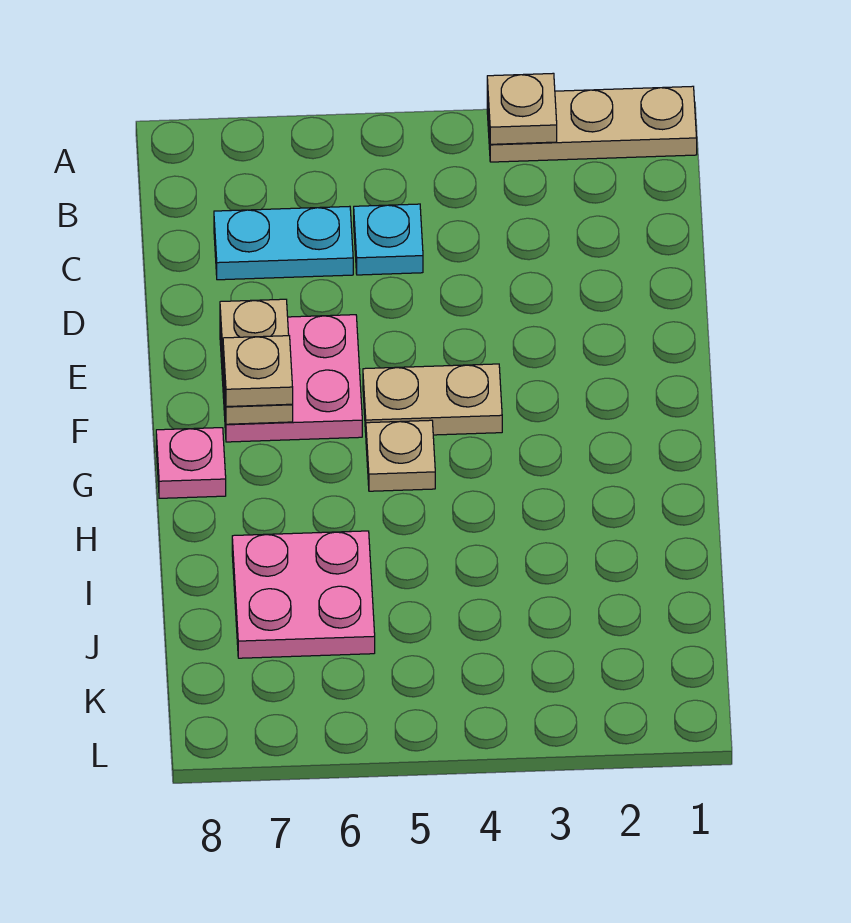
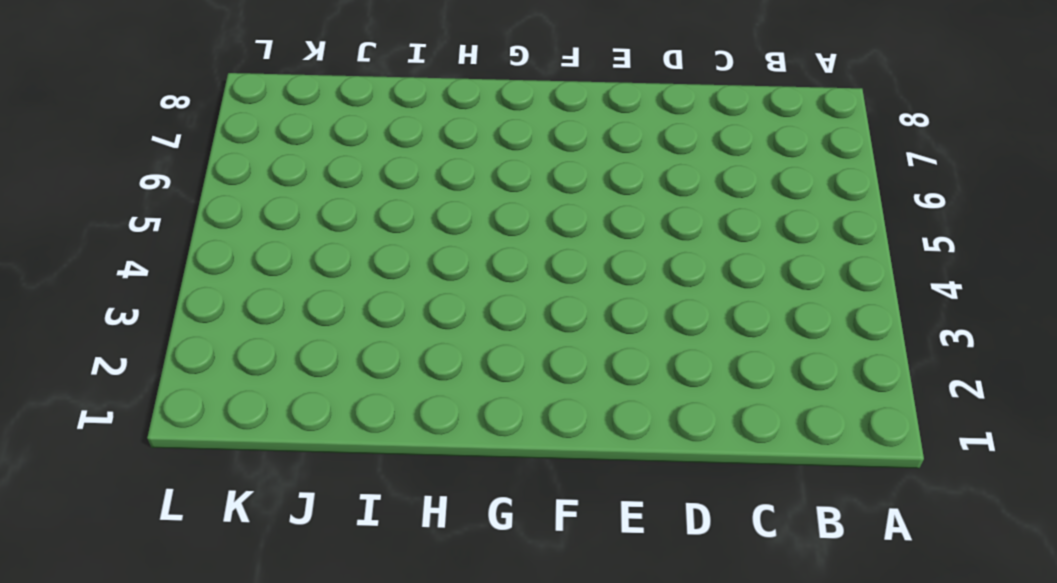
none -> tan 1x3 plate [487,86,697,162]
none -> cyan 1x1 plate [354,204,423,275]

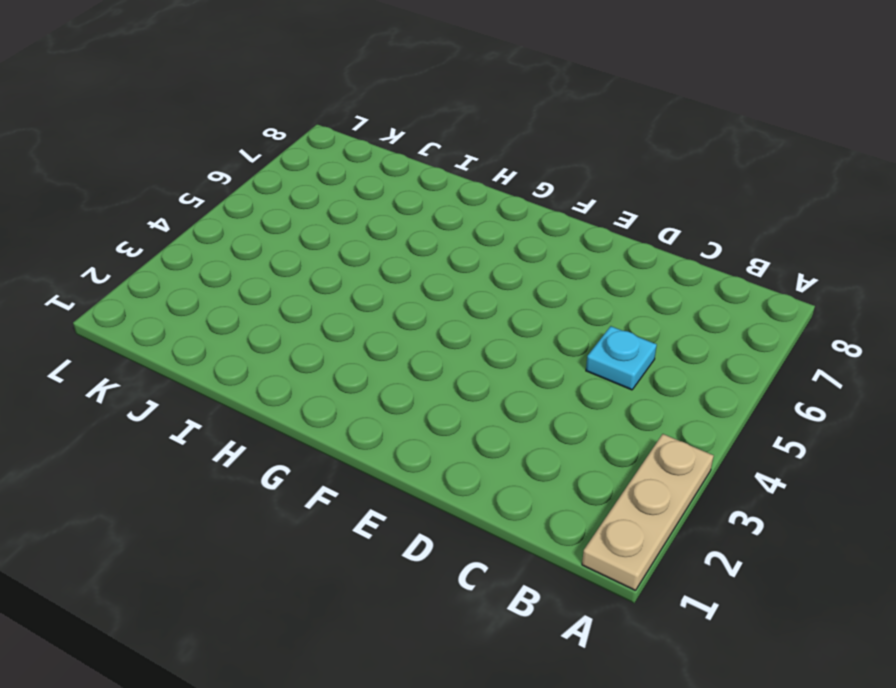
none -> cyan 1x2 plate [214,206,353,280]
none -> pink 2x2 plate [220,315,362,442]

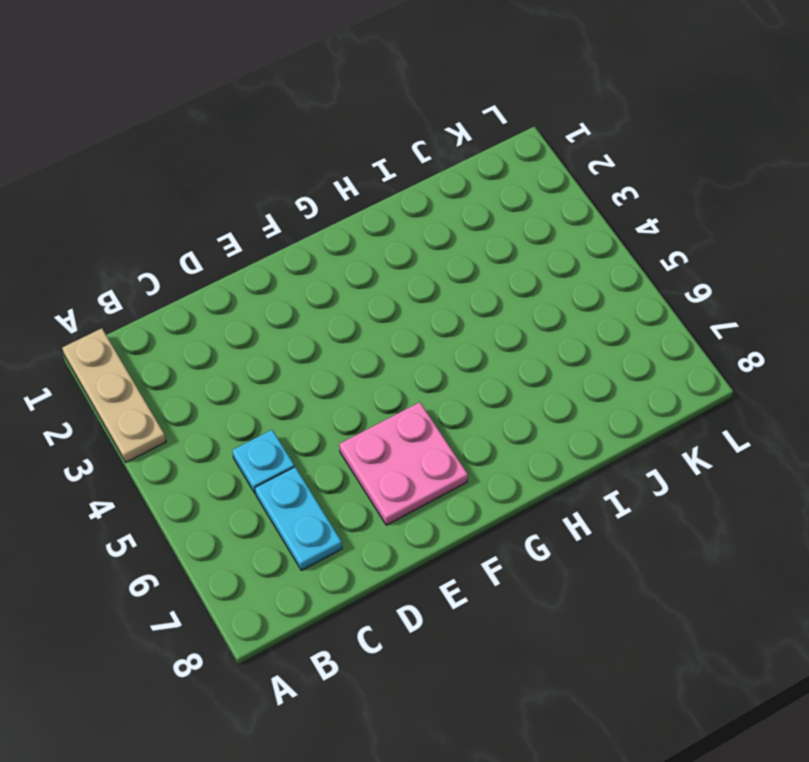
none -> tan 1x2 plate [363,364,502,435]
none -> tan 1x1 plate [366,420,435,491]

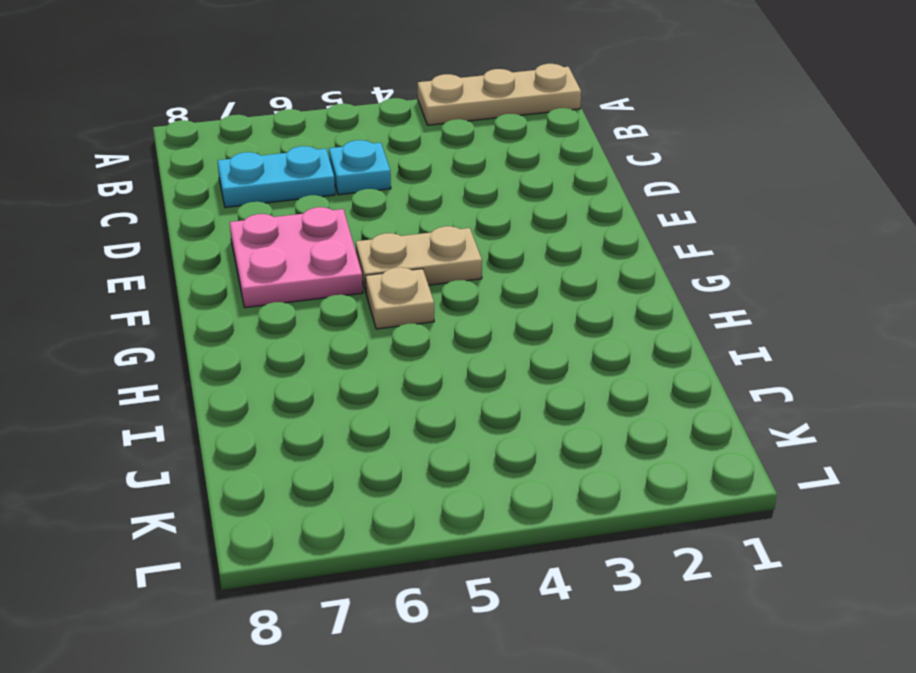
none -> pink 1x1 plate [156,428,226,498]
none -> pink 2x2 plate [232,531,375,658]

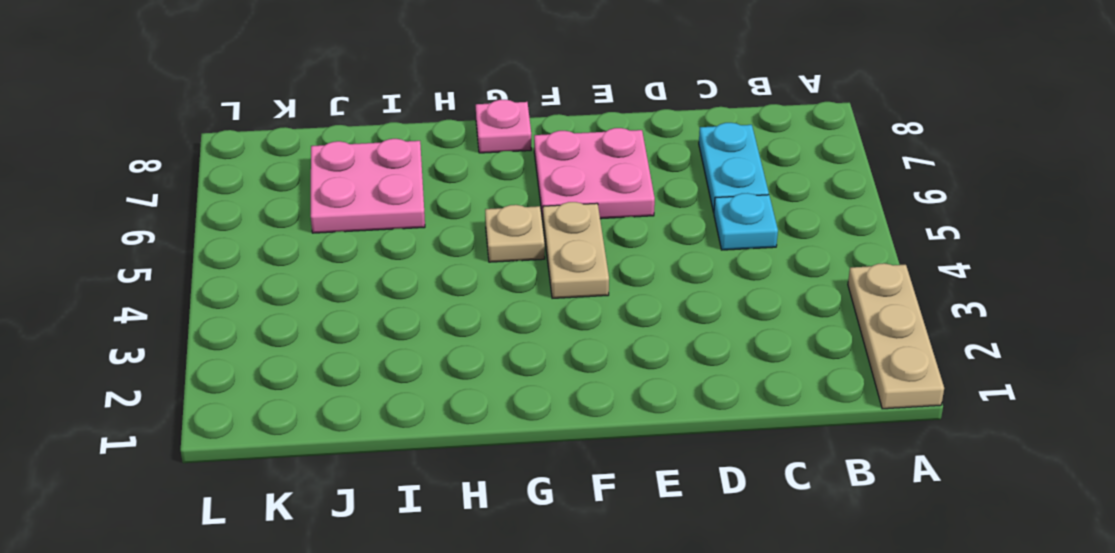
none -> tan 1x1 plate [487,73,557,144]
none -> tan 1x2 plate [220,299,293,424]

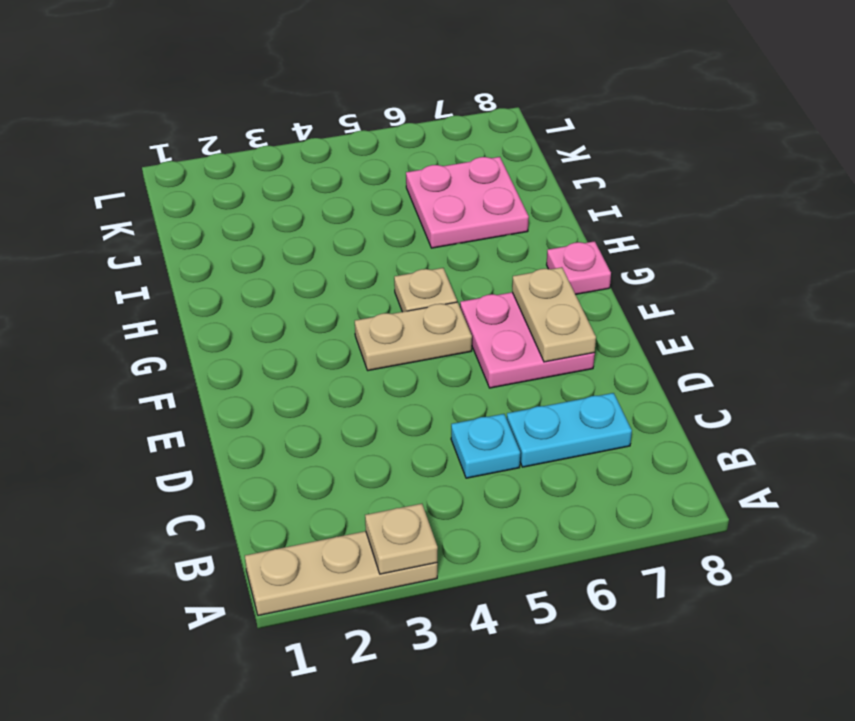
none -> tan 1x1 plate [223,336,293,407]

